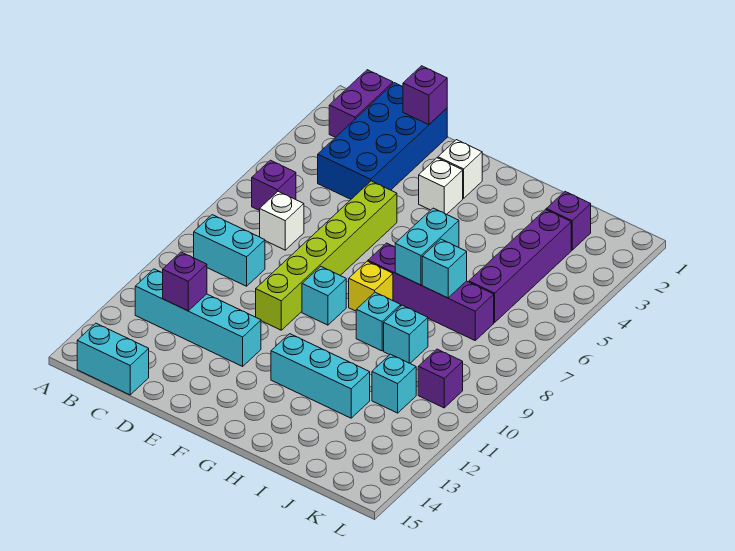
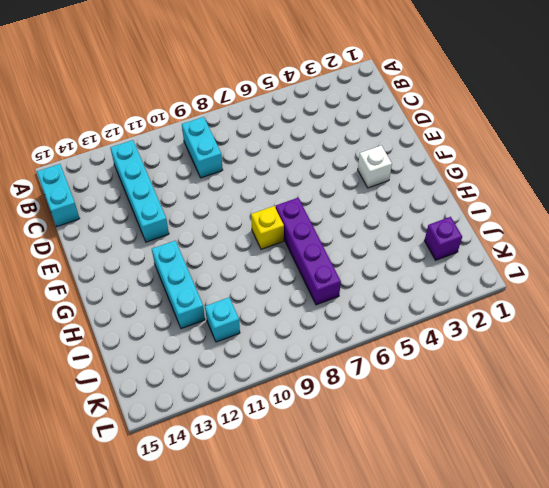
none -> purple 1x2 brick [329,70,393,137]
none -> purple 1x1 brick [252,160,296,211]
none -> blue 2x4 brick [318,83,447,199]

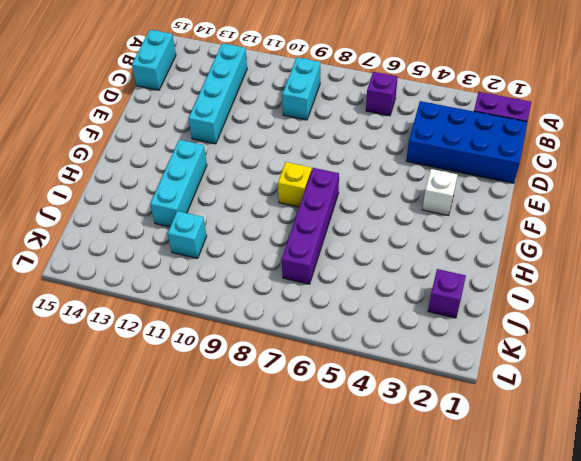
none -> white 1x1 brick [260,191,304,250]
none -> lime 1x6 brick [256,181,397,330]
none -> white 1x1 brick [438,140,482,198]

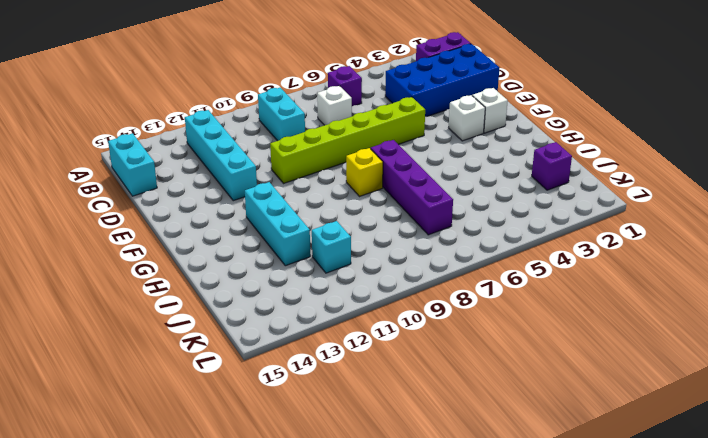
none -> cyan 1x1 brick [302,266,346,325]
none -> cyan 1x1 brick [356,292,401,351]
none -> cyan 1x1 brick [384,305,428,363]

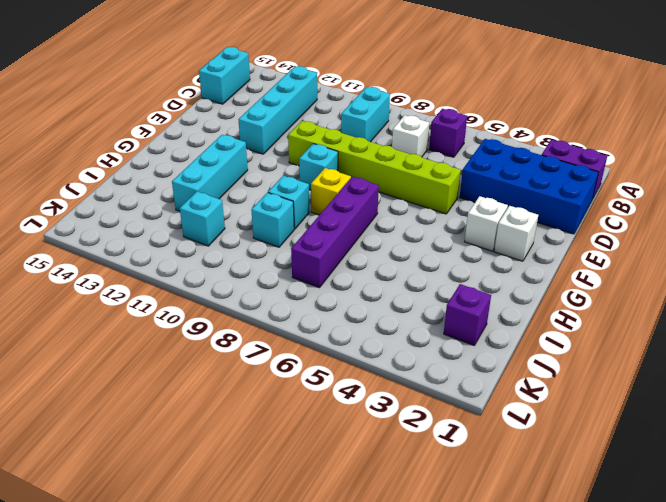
none -> purple 1x4 brick [469,210,571,322]
none -> purple 1x1 brick [418,349,463,408]
none -> purple 1x1 brick [163,252,207,311]

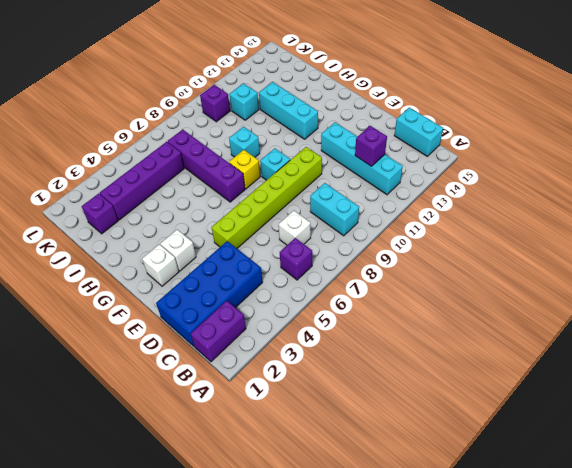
none -> cyan 1x1 brick [384,305,428,363]
none -> purple 1x1 brick [403,66,447,125]
none -> cyan 1x2 brick [395,208,459,285]

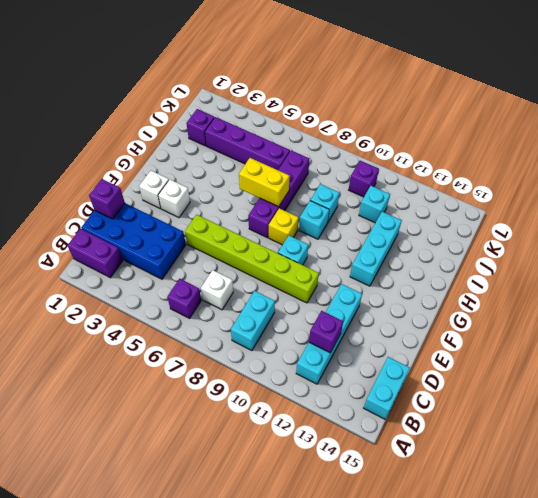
yellow 1x2 brick [239,158,290,207] -> cyan 1x2 brick [395,208,459,285]
none -> cyan 1x1 brick [422,239,467,298]

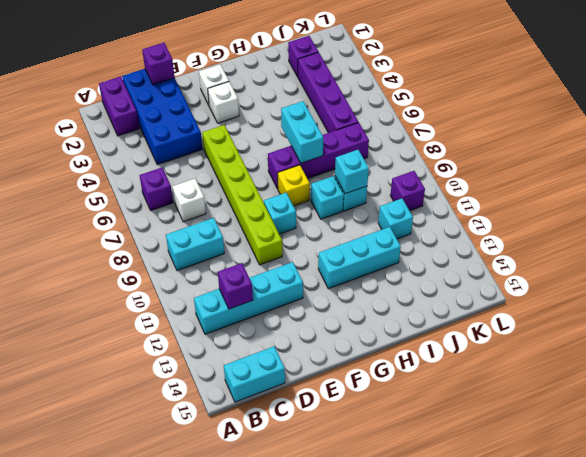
cyan 1x1 brick [335,150,369,194] -> cyan 1x1 brick moved to [422,239,467,298]

